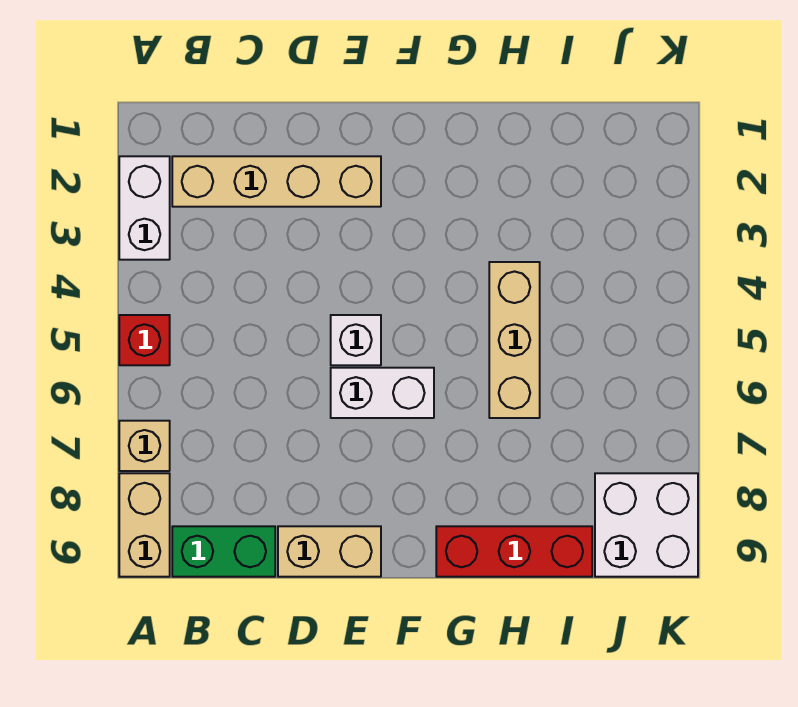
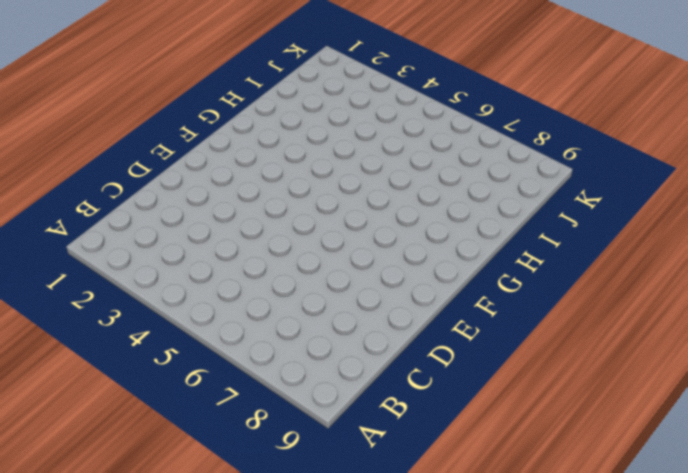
none -> white 1x2 brick [119,156,170,260]
none -> red 1x1 brick [119,315,170,365]
none -> tan 1x1 brick [119,421,170,471]

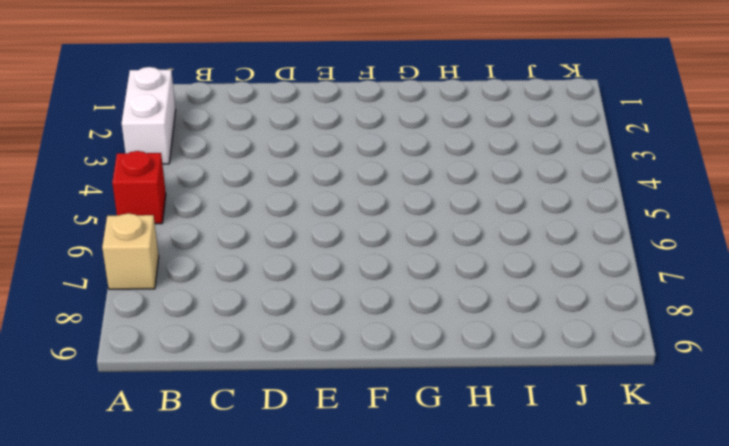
none -> tan 1x2 brick [119,473,170,577]
none -> tan 1x4 brick [172,156,381,207]
none -> green 1x2 brick [172,526,275,577]

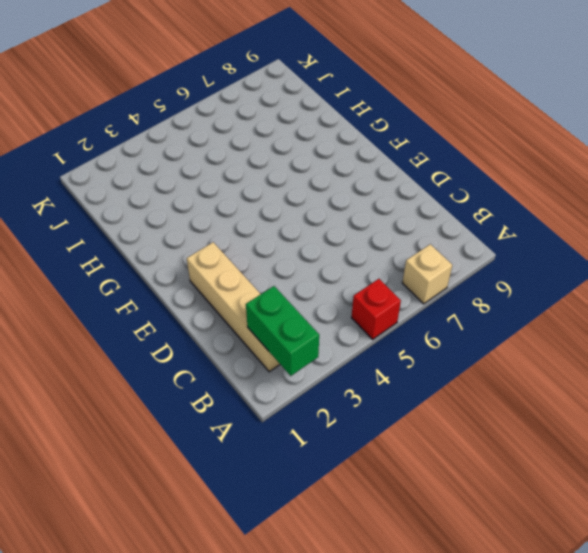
green 1x2 brick [246,286,319,376] -> green 1x2 brick moved to [172,526,275,577]
none -> white 1x2 brick [119,156,170,260]
none -> tan 1x2 brick [119,473,170,577]
none -> tan 1x2 brick [278,526,381,577]

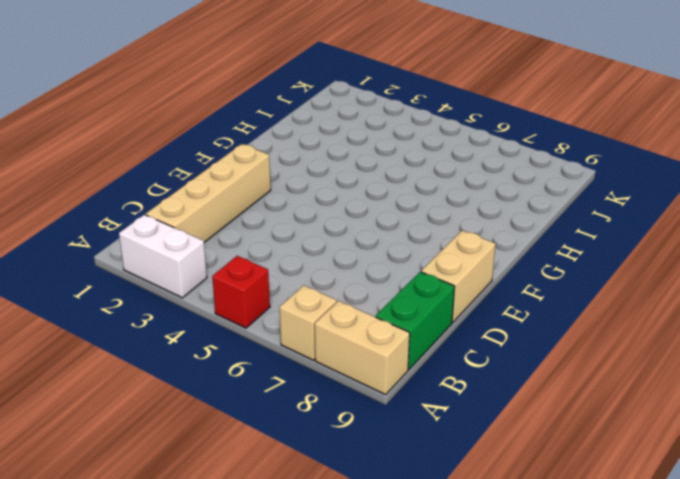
none -> white 1x1 brick [331,315,381,365]
none -> white 1x2 brick [331,368,434,418]
none -> red 1x3 brick [436,526,592,577]

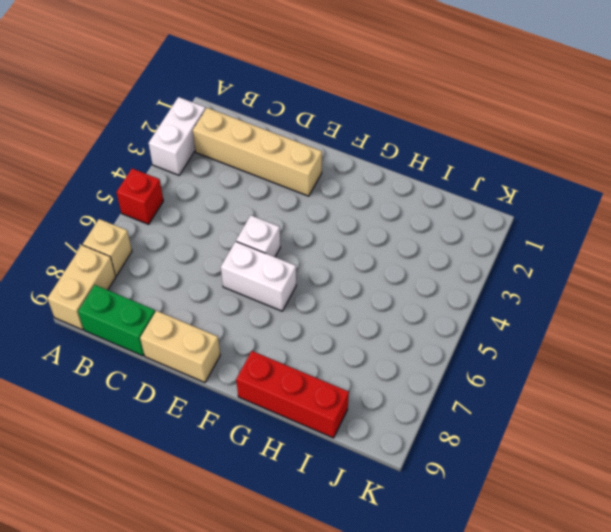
none -> tan 1x3 brick [489,262,540,418]
none -> white 2x2 brick [595,473,698,577]

